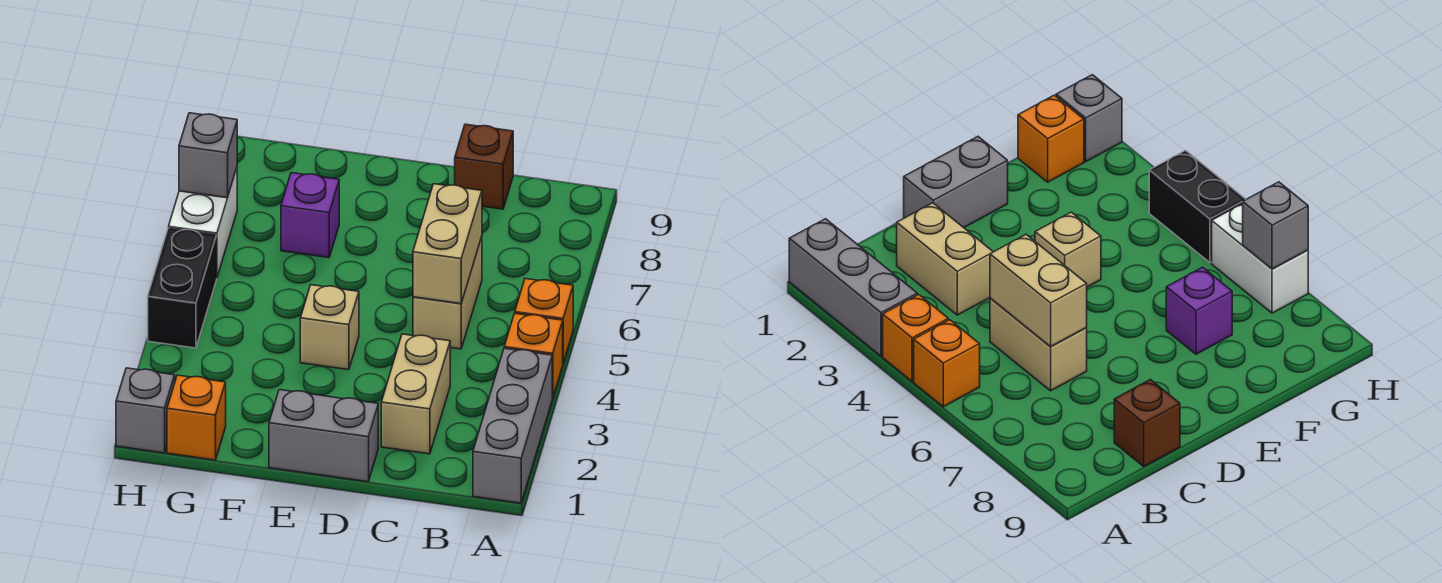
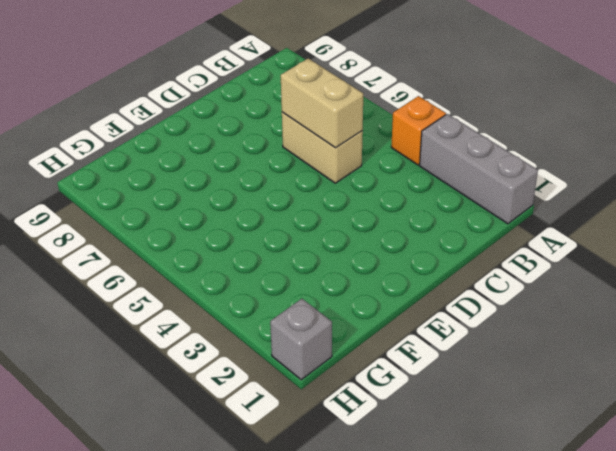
none -> orange 1x1 brick [515,279,573,363]
none -> tan 1x2 brick [381,334,450,454]
none -> brown 1x1 brick [455,124,513,209]

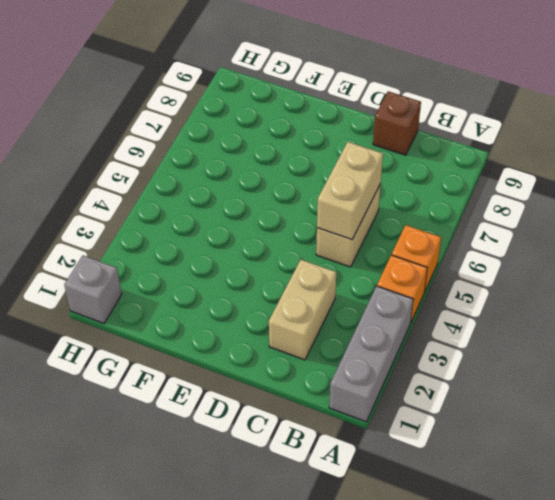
none -> grey 1x2 brick [269,390,378,482]
none -> tan 1x1 brick [300,285,359,370]
none -> purple 1x1 brick [281,173,339,258]

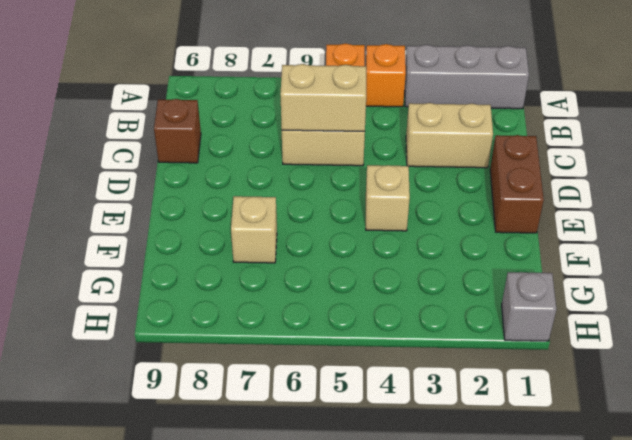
brown 1x2 brick [490,135,544,233] -> grey 1x2 brick [269,390,378,482]
tan 1x1 brick [231,196,277,263] -> purple 1x1 brick [281,173,339,258]
none -> orange 1x1 brick [167,375,226,460]
none -> black 1x2 brick [148,228,217,348]
none -> white 1x2 brick [169,168,237,277]

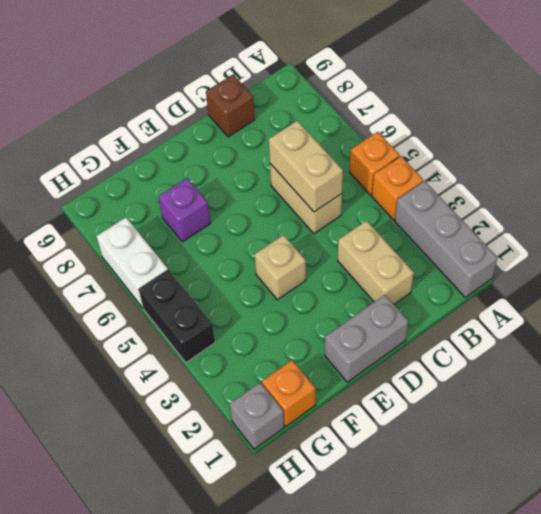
none -> grey 1x1 brick [179,113,237,198]

